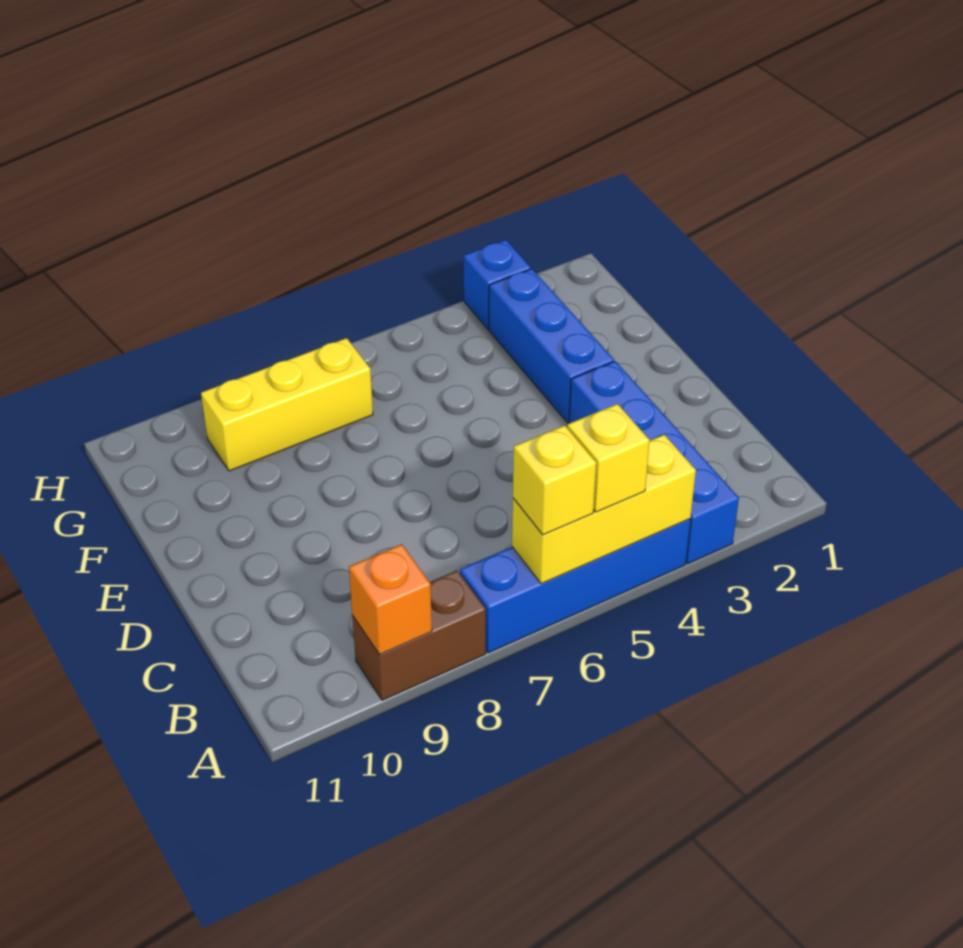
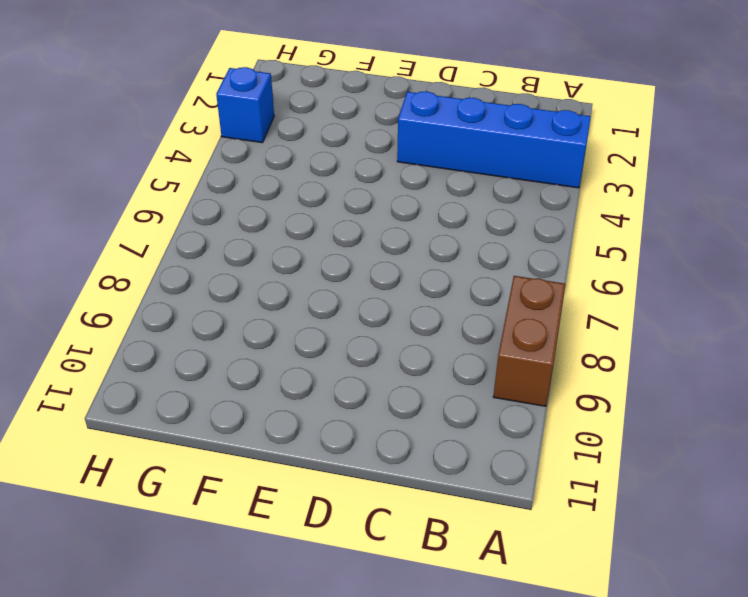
none -> blue 1x4 brick [460,519,690,653]
none -> blue 1x3 brick [489,269,614,423]

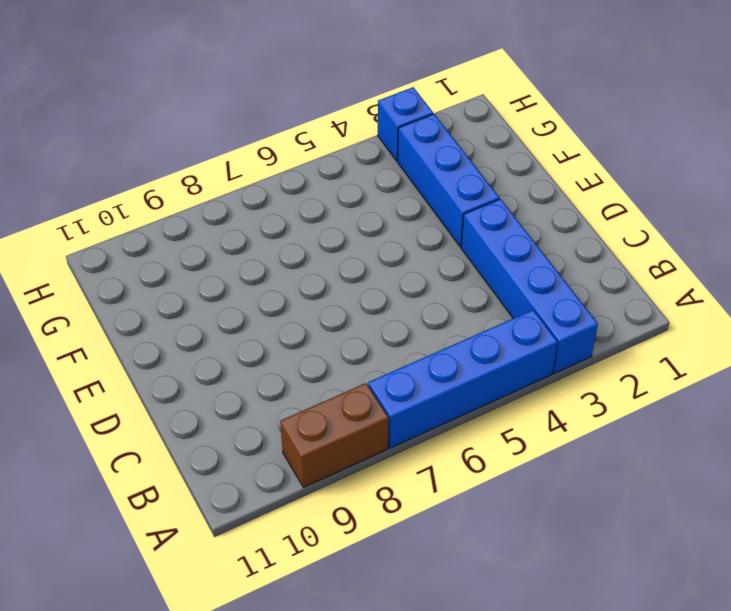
none -> yellow 1x3 brick [201,338,373,471]
none -> yellow 1x3 brick [512,435,696,584]

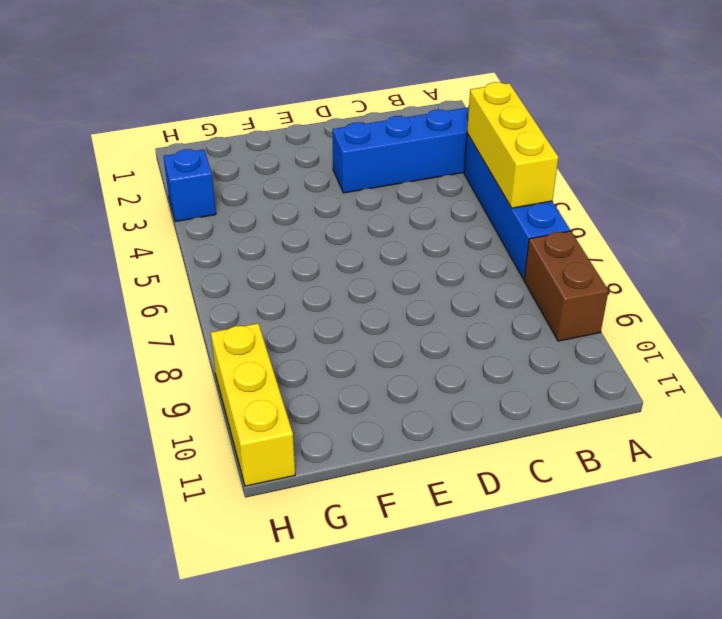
yellow 1x3 brick [211,323,295,486] -> yellow 1x3 brick moved to [201,338,373,471]
none -> blue 1x3 brick [489,269,614,423]
none -> orange 1x1 brick [349,544,432,655]

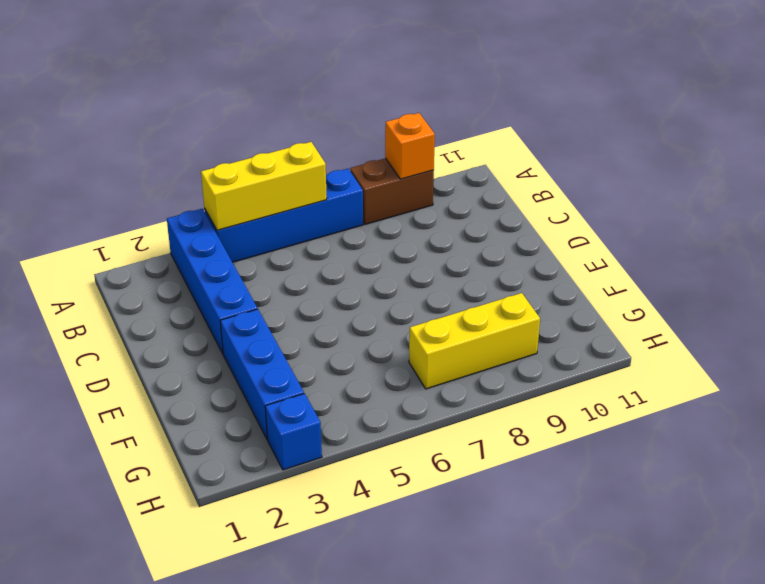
none -> yellow 1x1 brick [567,404,650,512]
none -> yellow 1x1 brick [513,425,596,535]

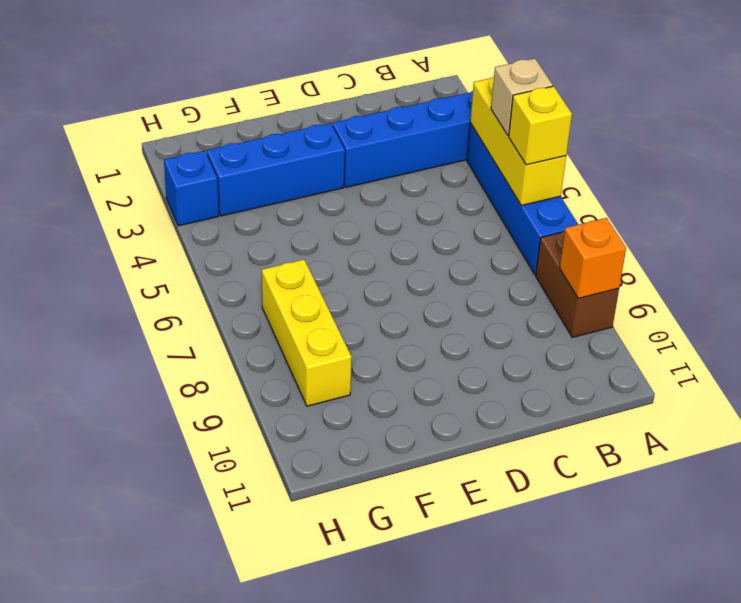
tan 1x1 brick [491,58,553,136] -> yellow 1x1 brick [567,404,650,512]

